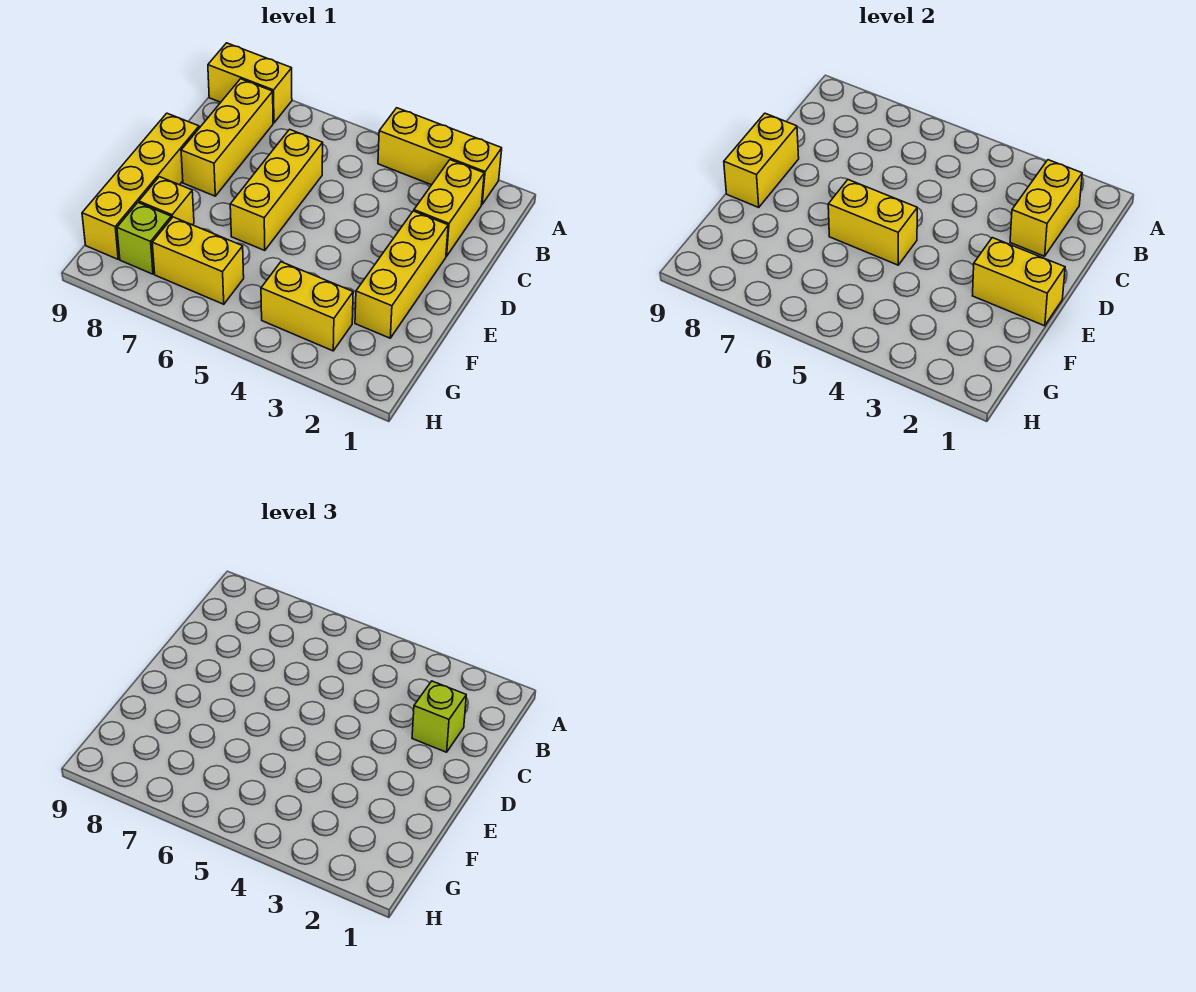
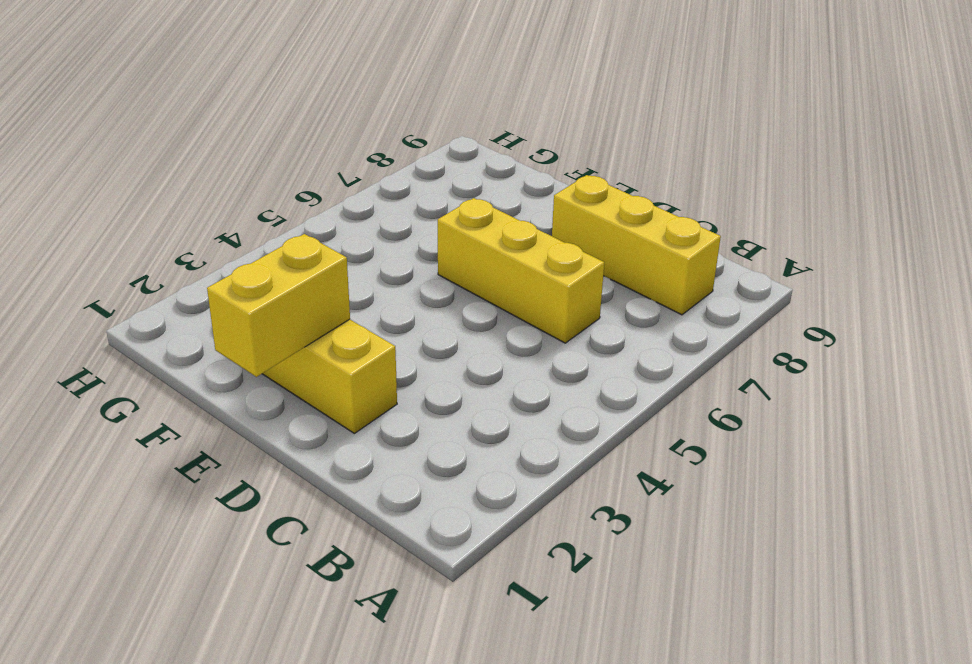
none -> yellow 1x3 brick [378,108,502,204]
none -> yellow 1x2 brick [208,43,292,123]
none -> yellow 1x2 brick [414,160,484,256]

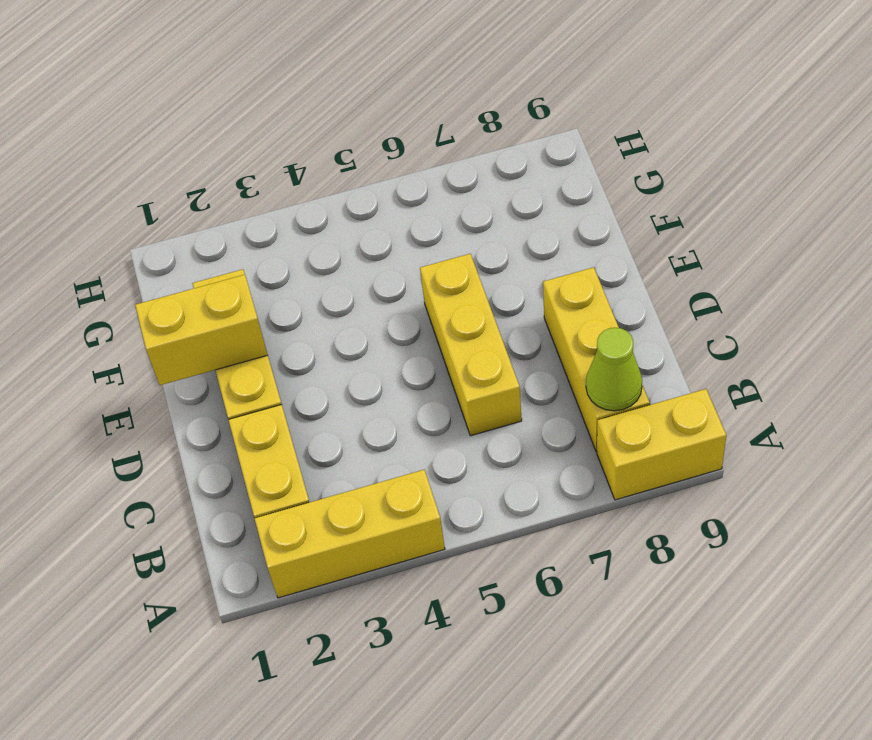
lime 1x1 cone [586,328,642,411] -> none
none -> yellow 1x4 brick [82,113,199,259]
none -> yellow 1x1 brick [139,177,194,225]
none -> yellow 1x2 brick [261,262,353,351]

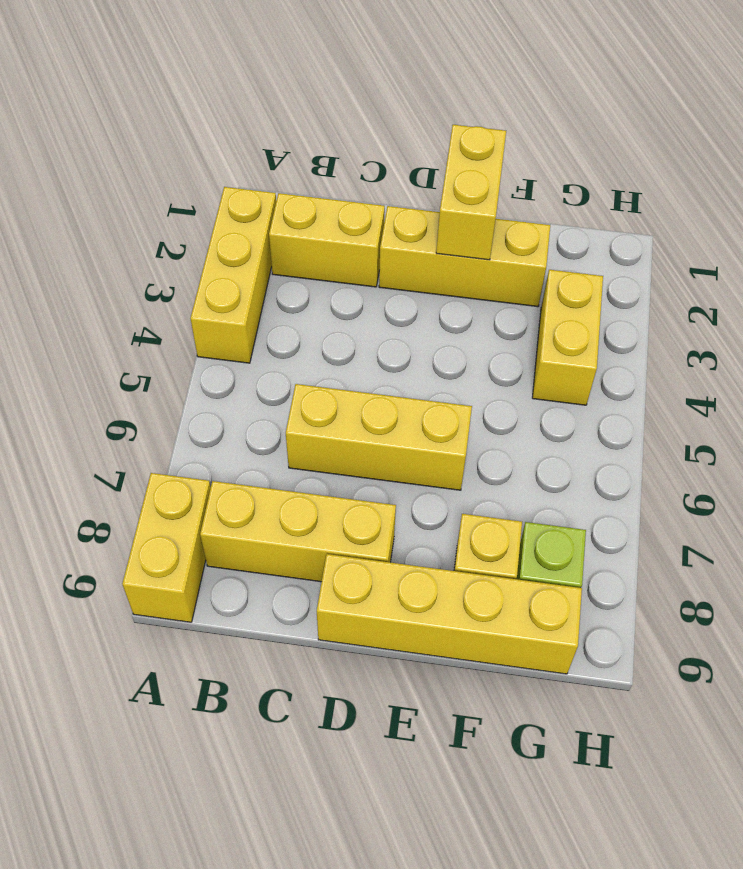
none -> yellow 1x2 brick [152,217,244,304]
none -> yellow 1x2 brick [1010,160,1082,256]
none -> yellow 1x2 brick [724,113,799,207]

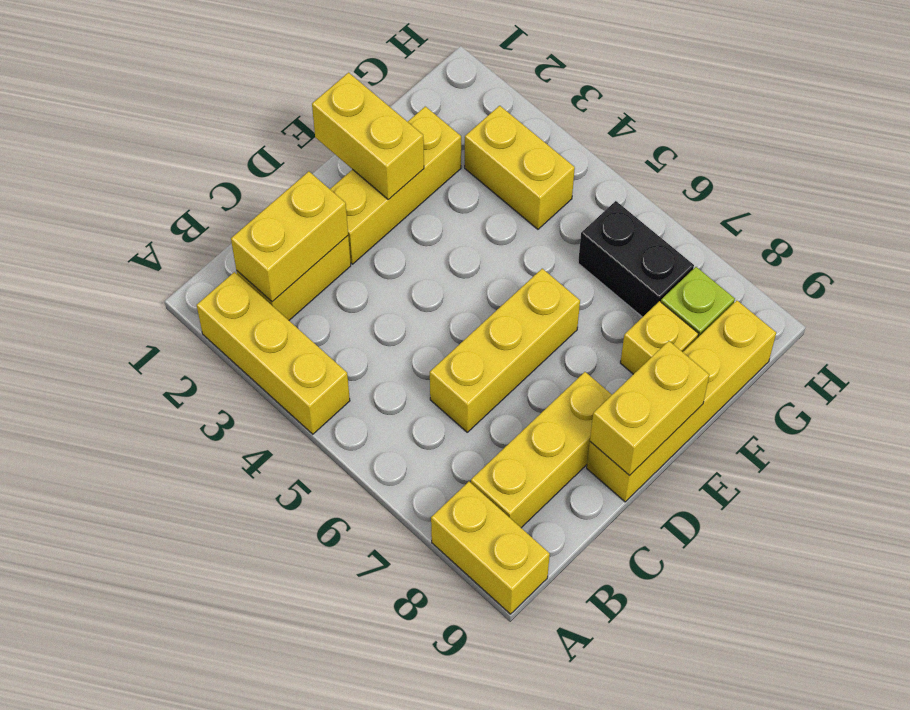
black 1x2 brick [578,201,694,317] -> yellow 1x2 brick [152,217,244,304]
none -> yellow 1x2 brick [828,180,917,265]
none -> lime 1x1 brick [412,681,466,752]

